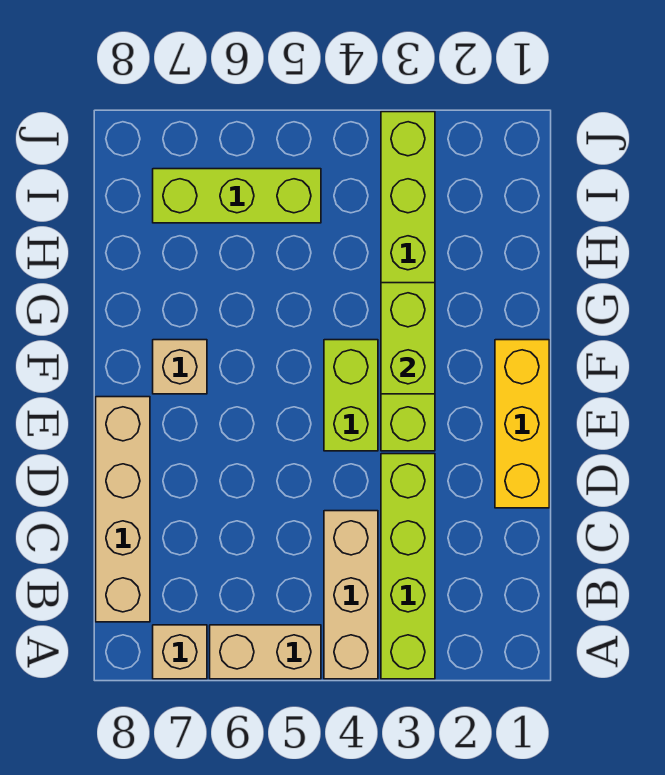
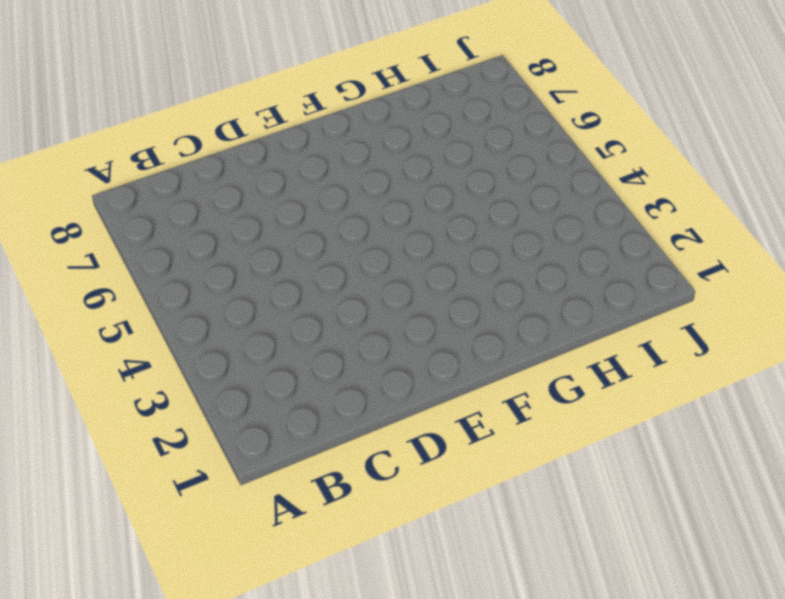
none -> lime 1x4 brick [381,454,435,679]
none -> tan 1x3 brick [324,511,378,679]

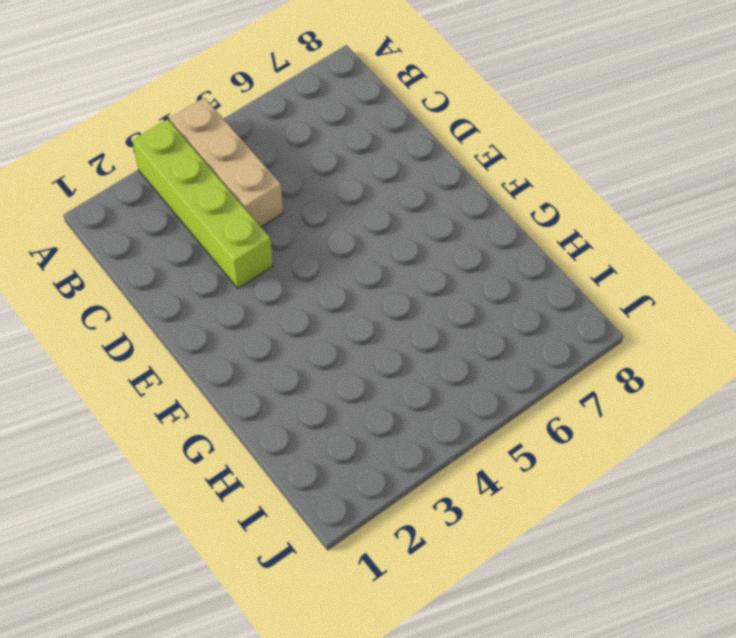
none -> tan 1x2 brick [210,625,321,679]
none -> tan 1x1 brick [153,625,207,679]

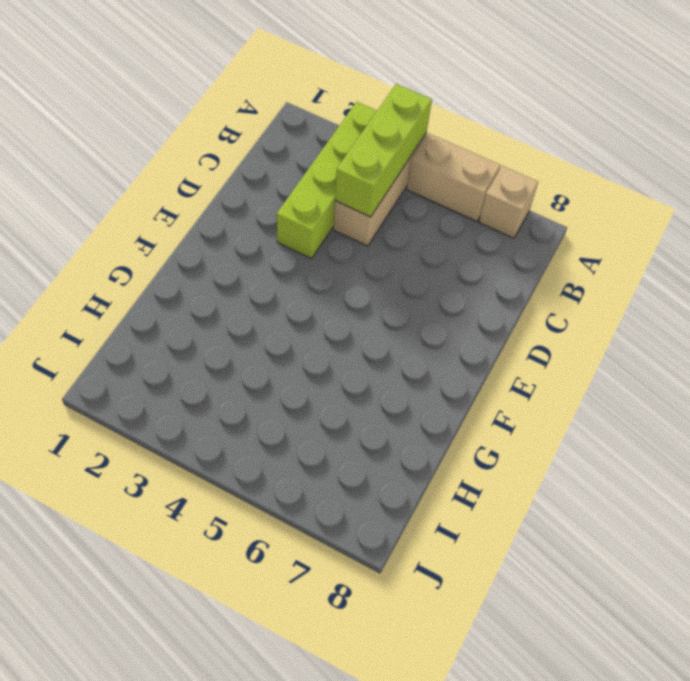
lime 1x3 brick [335,84,432,217] -> lime 1x3 brick turned to [153,169,321,223]
none -> tan 1x4 brick [96,397,150,622]
none -> yellow 1x3 brick [495,340,549,508]

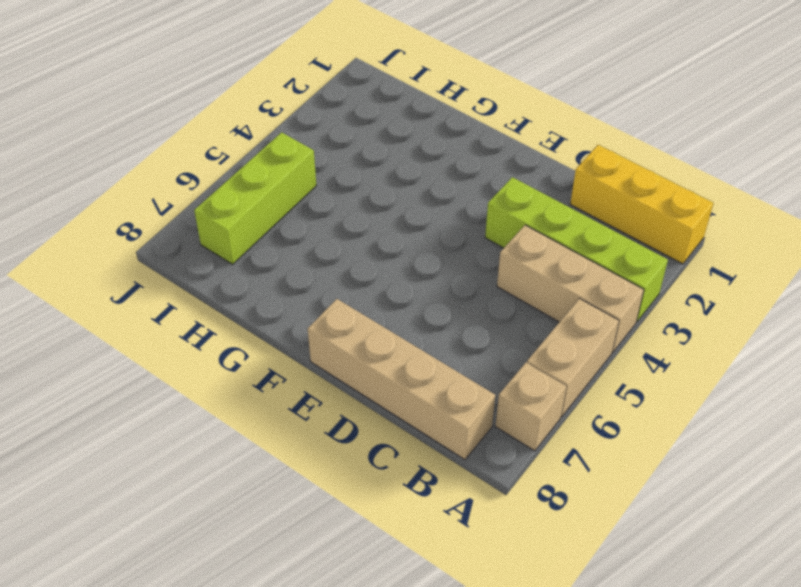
yellow 1x3 brick [570,145,714,264] -> yellow 1x3 brick moved to [495,340,549,508]
none -> lime 1x6 brick [381,112,435,451]
none -> lime 1x2 brick [324,340,378,451]

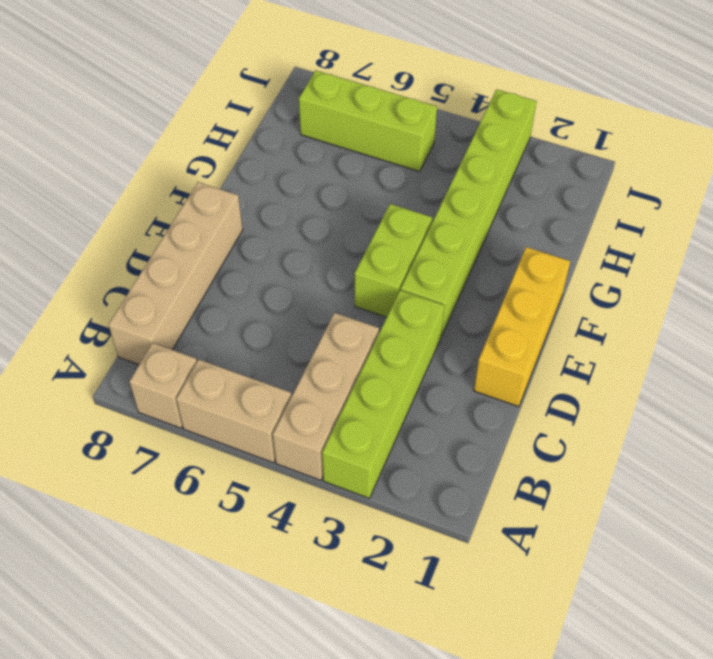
none -> tan 1x1 brick [153,340,207,394]
none -> lime 1x2 brick [381,283,435,394]

